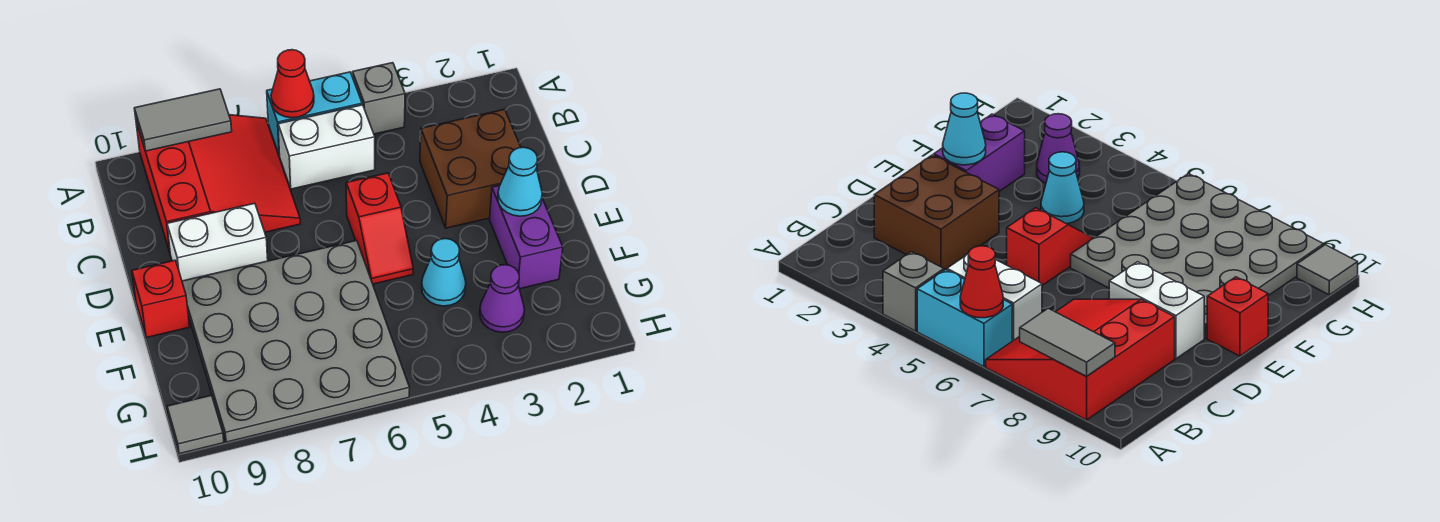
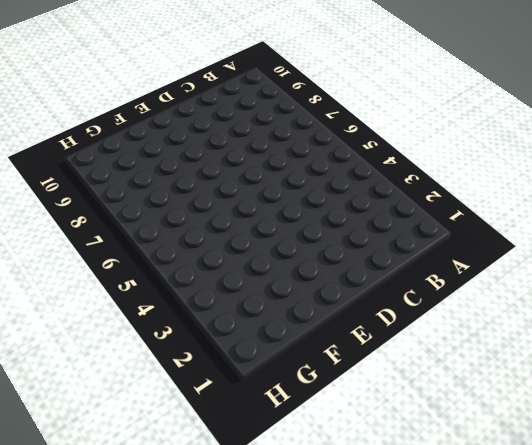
none -> grey 1x1 brick [353,63,405,134]
none -> cyan 1x2 brick [267,72,362,155]
none -> red 3x3 slope [136,115,300,252]

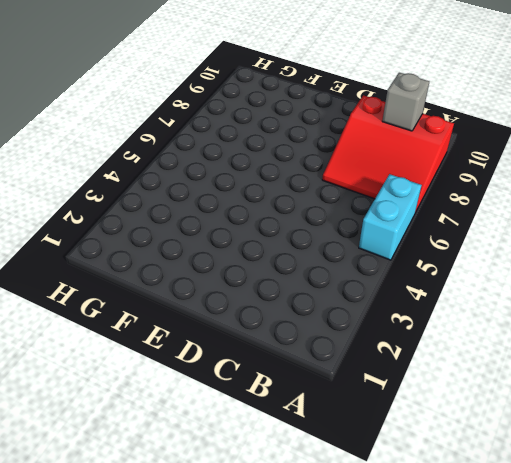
grey 1x1 brick [382,73,429,131] -> grey 1x1 brick moved to [353,63,405,134]
none -> white 1x2 brick [278,105,375,189]
none -> brown 2x2 brick [420,109,521,228]
none -> red 1x2 slope [346,173,414,284]

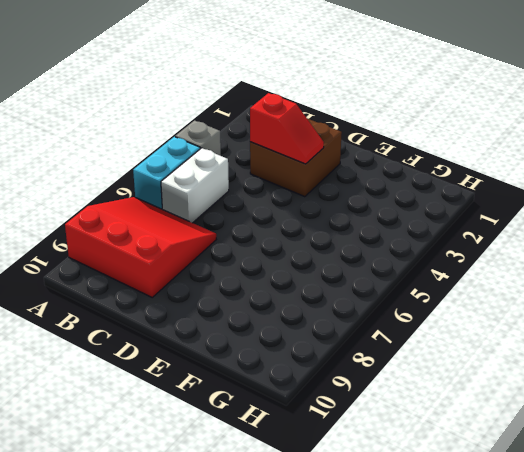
red 1x2 slope [250,93,324,164] -> red 1x2 slope moved to [346,173,414,284]
none -> white 1x2 brick [167,203,268,281]
none -> purple 1x2 brick [490,185,563,289]
none -> grey 4x4 plate [182,241,410,442]

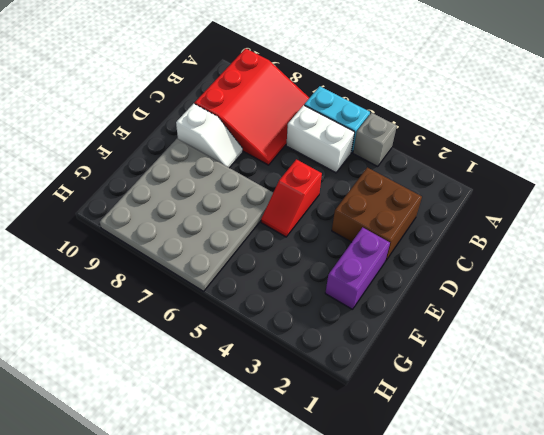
white 1x2 slope [176,104,243,168] -> white 1x2 brick [167,203,268,281]
none -> red 1x1 brick [132,260,190,338]
none -> cyan 1x1 cone [422,239,466,306]
none -> purple 1x1 cone [480,265,525,332]

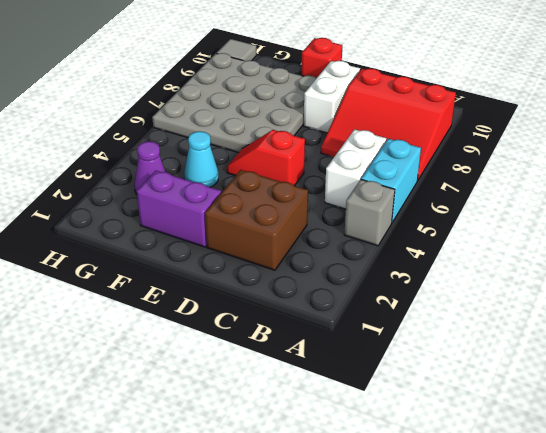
none -> red 1x1 cone [271,50,314,118]
none -> grey 1x2 tile [134,89,232,151]
none -> cyan 1x1 cone [498,147,542,216]

